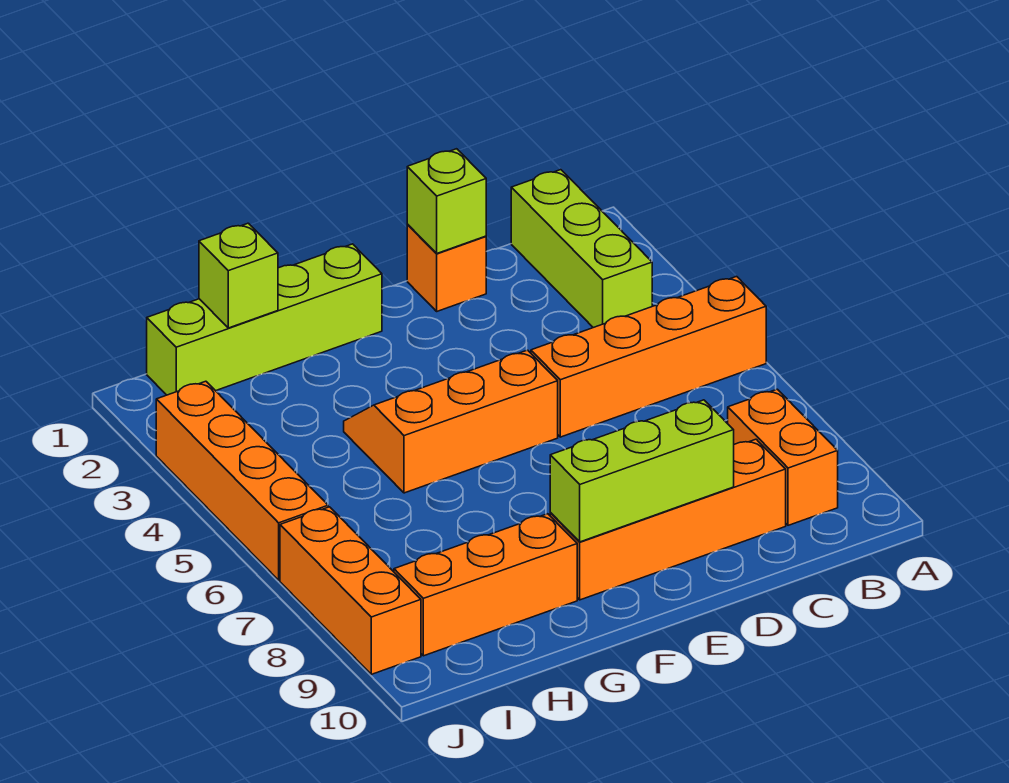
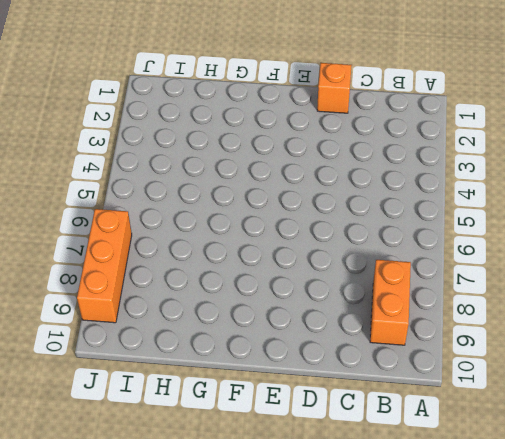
none -> orange 1x4 brick [531,276,766,437]
none -> lime 1x3 brick [511,170,652,328]
none -> orange 1x4 brick [550,439,786,600]

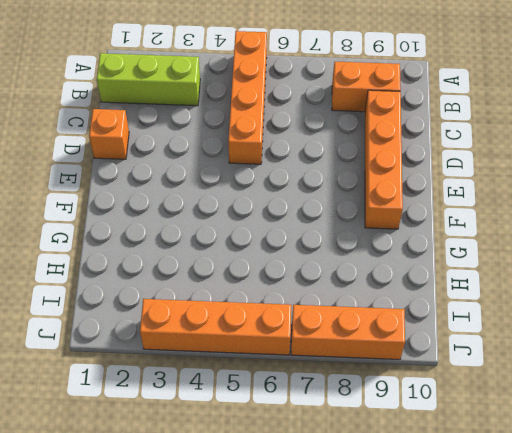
none -> orange 2x3 slope [344,350,558,493]
none -> lime 1x4 brick [147,244,382,395]
none -> orange 1x3 brick [394,514,577,656]

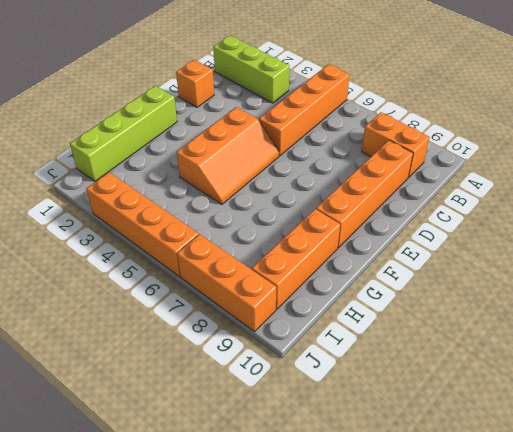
orange 2x3 slope [177,107,279,204] -> orange 2x3 slope turned to [344,350,558,493]
none -> lime 1x1 brick [407,149,486,254]
none -> lime 1x3 brick [550,400,734,542]
none -> lime 1x1 brick [199,223,278,328]

